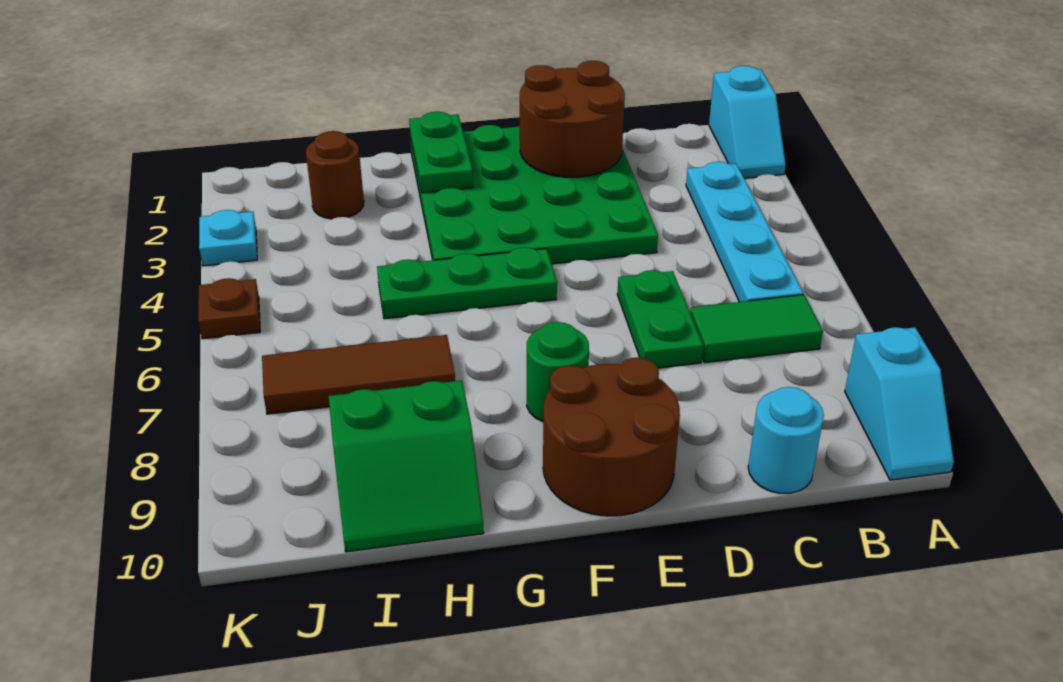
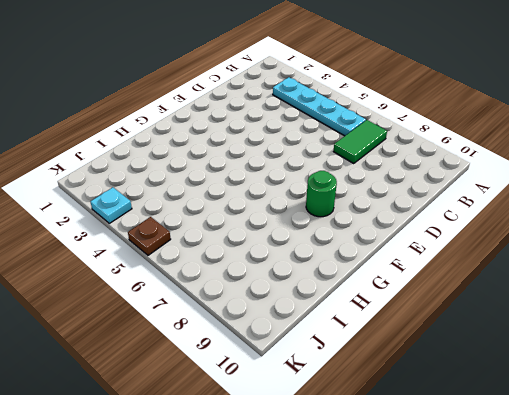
none -> cyan 1x2 slope [709,66,786,178]
none -> cyan 1x2 slope [845,327,954,480]
none -> cyan 1x1 round brick [748,387,824,493]

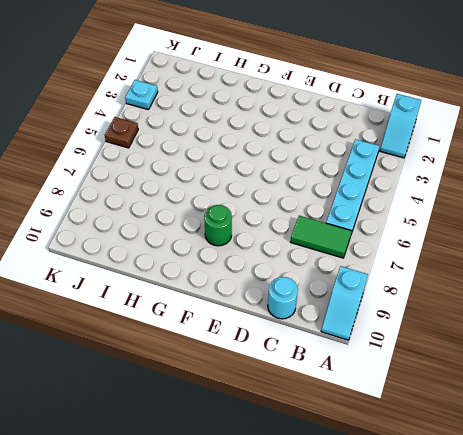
none -> green 4x4 plate [410,125,658,264]
none -> green 1x2 plate [617,270,703,368]
none -> brown 2x2 round brick [543,357,680,516]

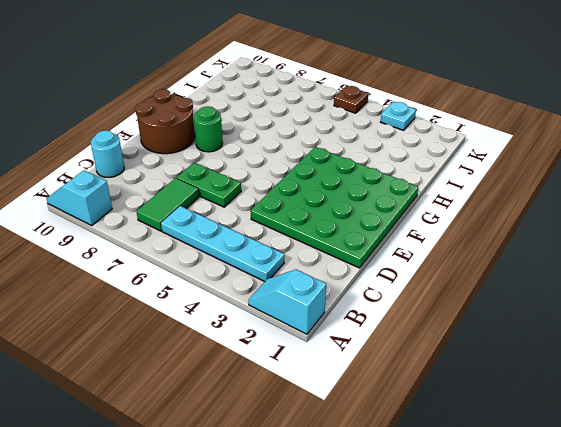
none -> green 1x3 plate [377,247,557,319]
none -> brown 1x3 tile [262,335,455,414]
none -> green 2x2 slope [329,380,484,552]

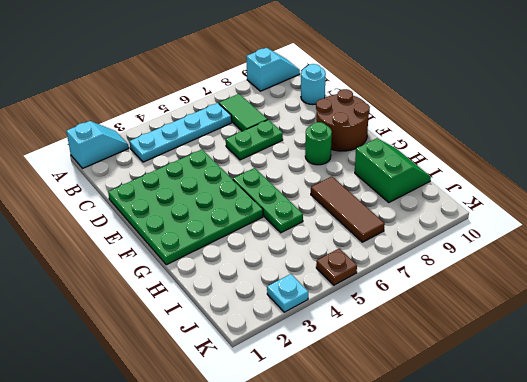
none -> brown 1x1 round brick [306,131,364,219]
none -> brown 2x2 round brick [520,61,625,177]
none -> green 1x2 plate [409,112,473,193]

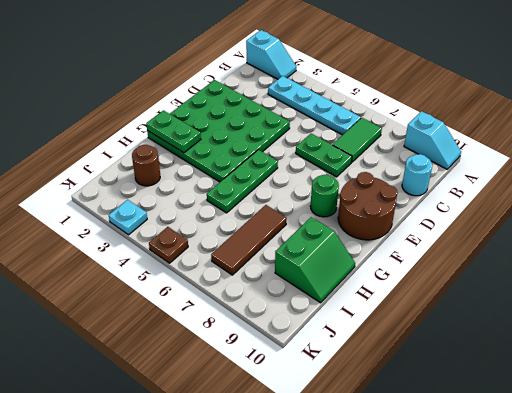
none -> brown 2x2 round brick [520,61,625,177]

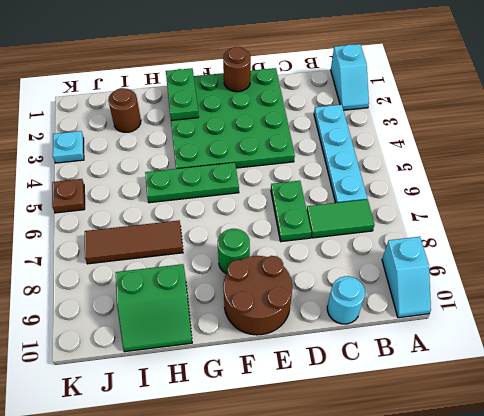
brown 1x1 round brick [223,47,251,92] -> brown 2x2 round brick [520,61,625,177]

